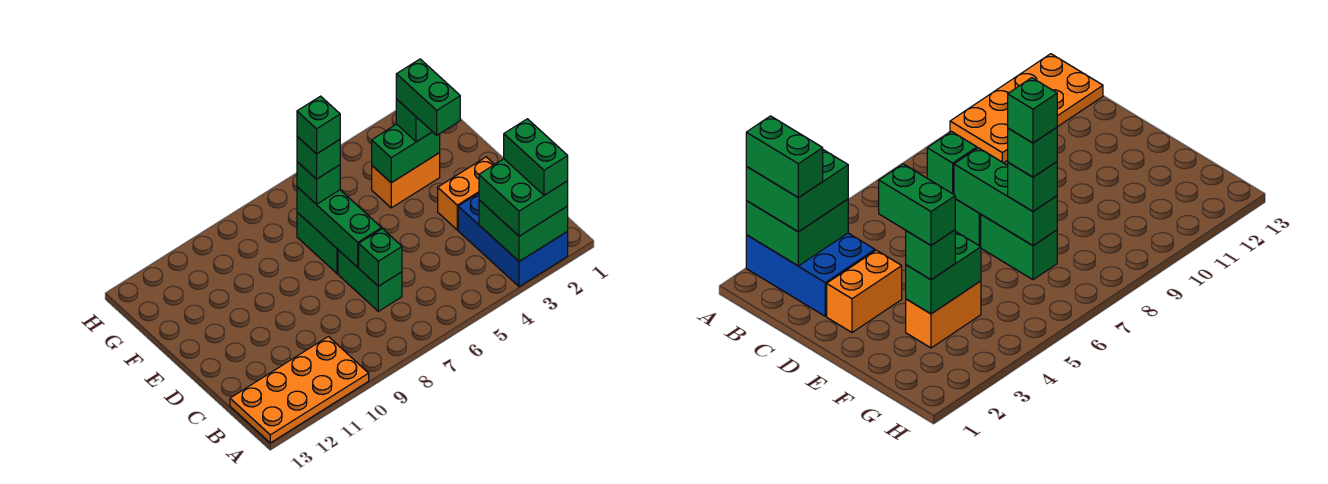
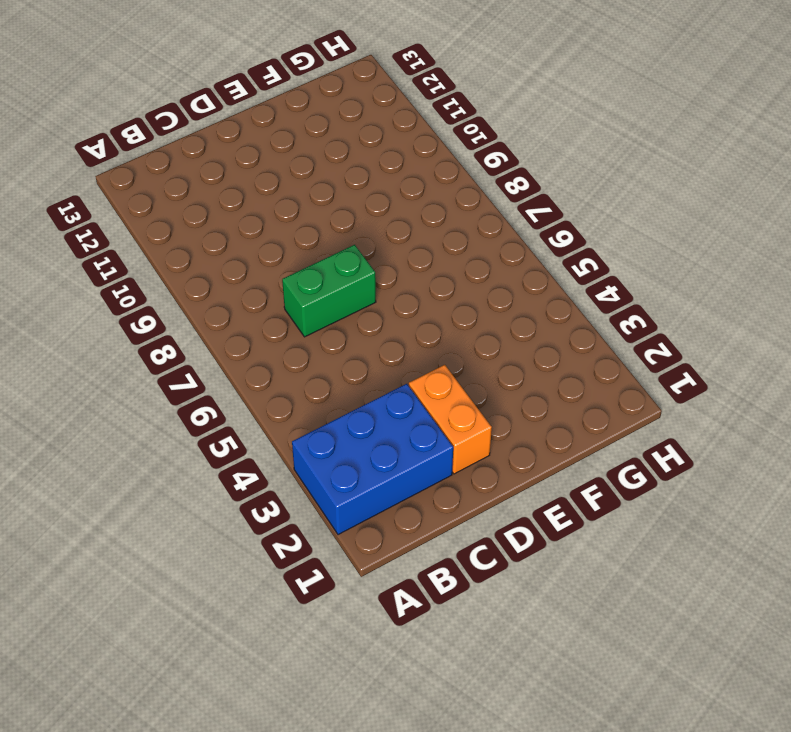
none -> orange 2x4 plate [230,337,369,443]
none -> green 1x2 brick [297,212,338,274]
none -> orange 1x2 brick [372,153,440,208]

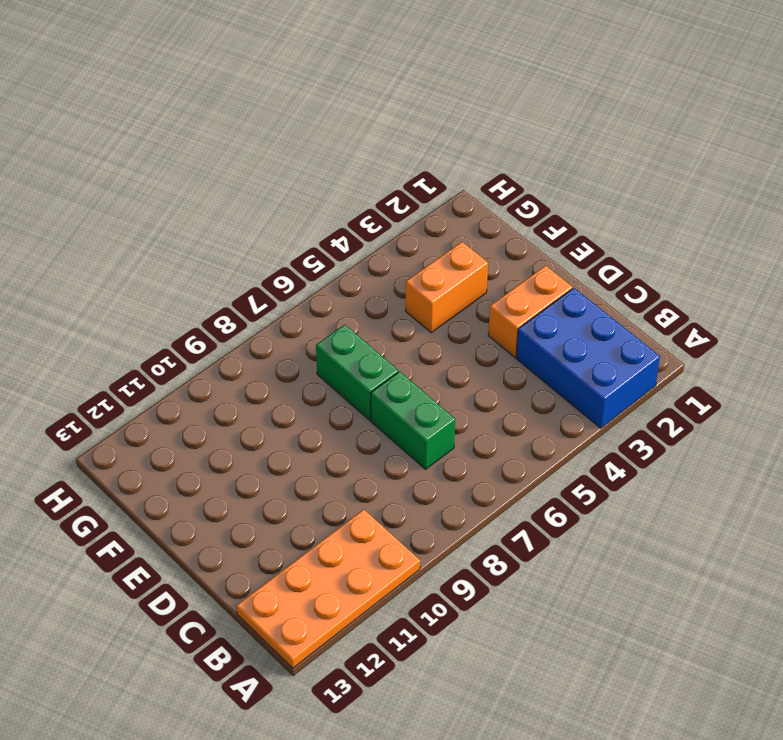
none -> green 2x2 brick [479,200,568,261]
none -> green 1x1 brick [359,229,402,286]
none -> green 1x3 brick [297,187,381,267]

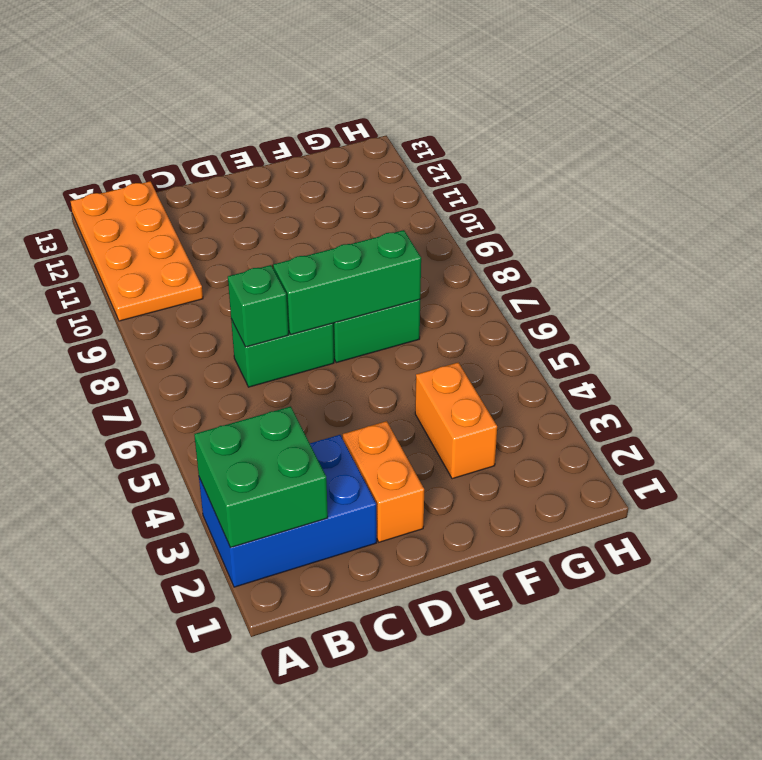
none -> green 1x2 brick [372,124,440,183]
none -> green 2x2 brick [479,159,568,236]
none -> green 1x1 brick [396,99,432,142]

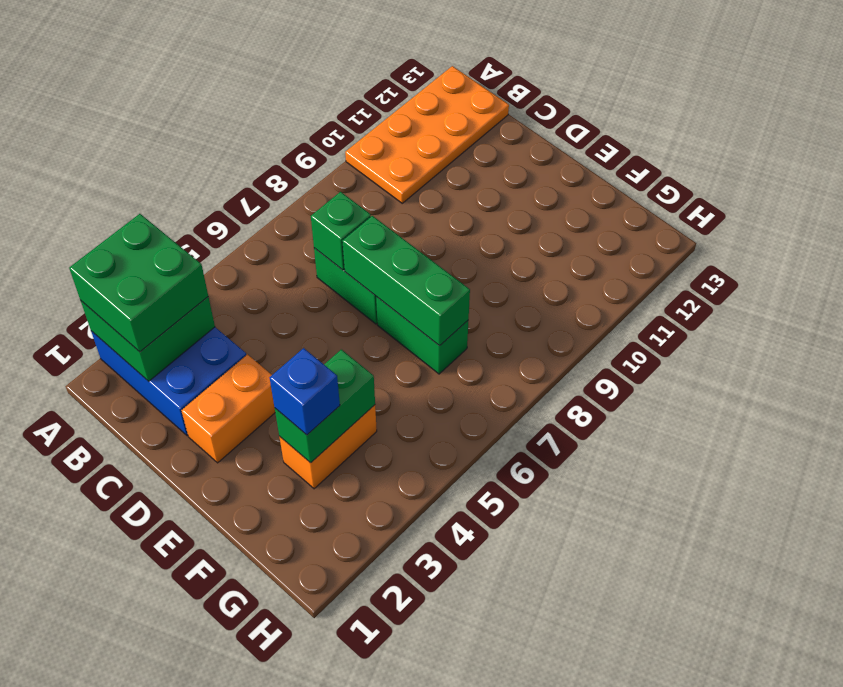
blue 1x1 brick [270,348,340,435] -> green 1x1 brick [396,99,432,142]
none -> green 1x1 brick [297,162,340,204]
none -> green 1x2 brick [504,119,568,195]
none -> green 1x2 brick [396,59,460,135]

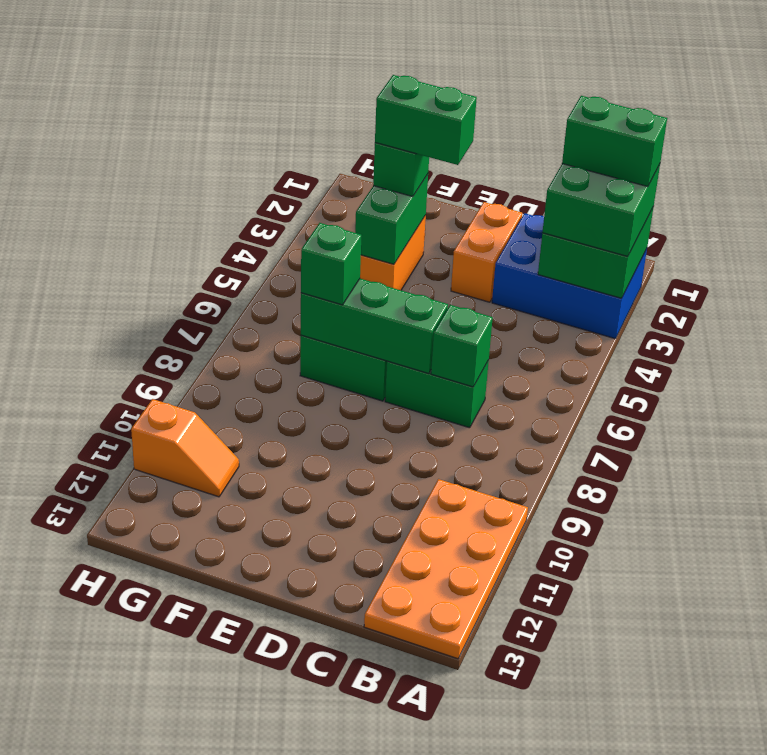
orange 1x2 slope [131,399,239,497] -> none
none -> green 1x1 brick [297,137,340,179]
none -> green 1x1 brick [297,96,340,154]

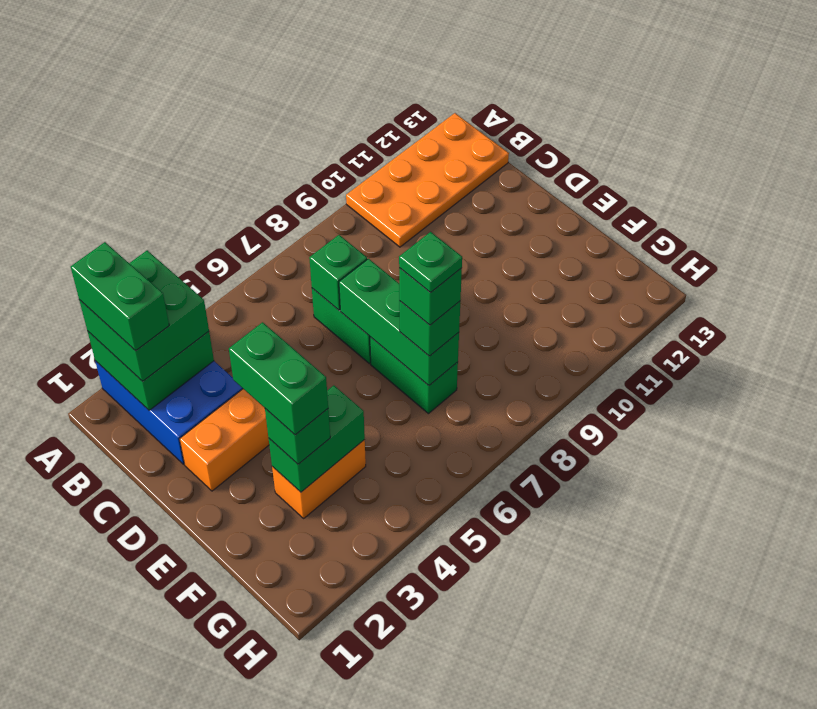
green 1x1 plate [399,232,462,293] -> green 1x1 brick [297,96,340,154]

